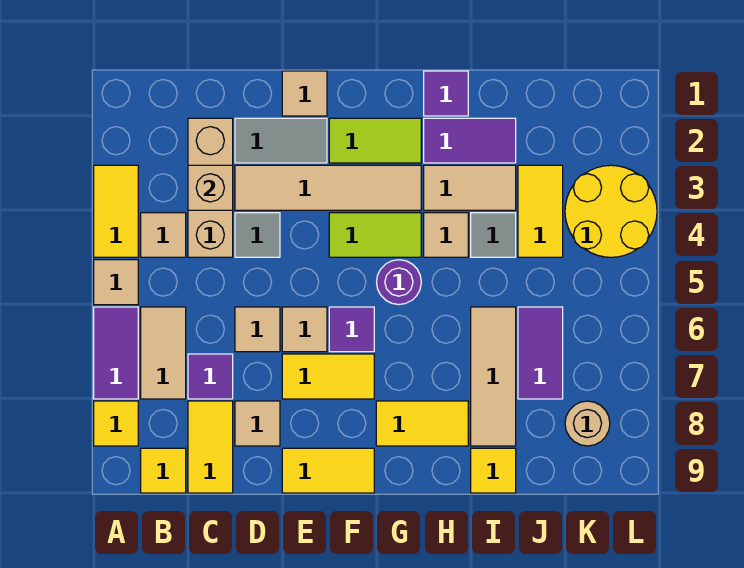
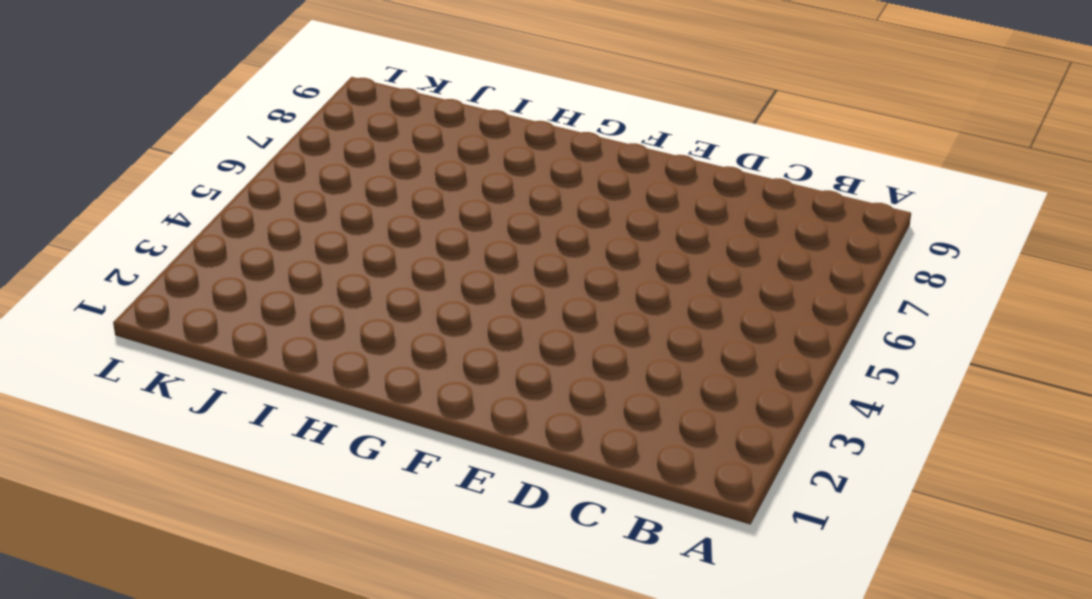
none -> yellow 1x2 tile [94,165,138,257]
none -> tan 1x1 tile [94,260,138,305]
none -> purple 1x2 tile [94,307,138,399]
none -> yellow 1x1 tile [94,401,138,446]

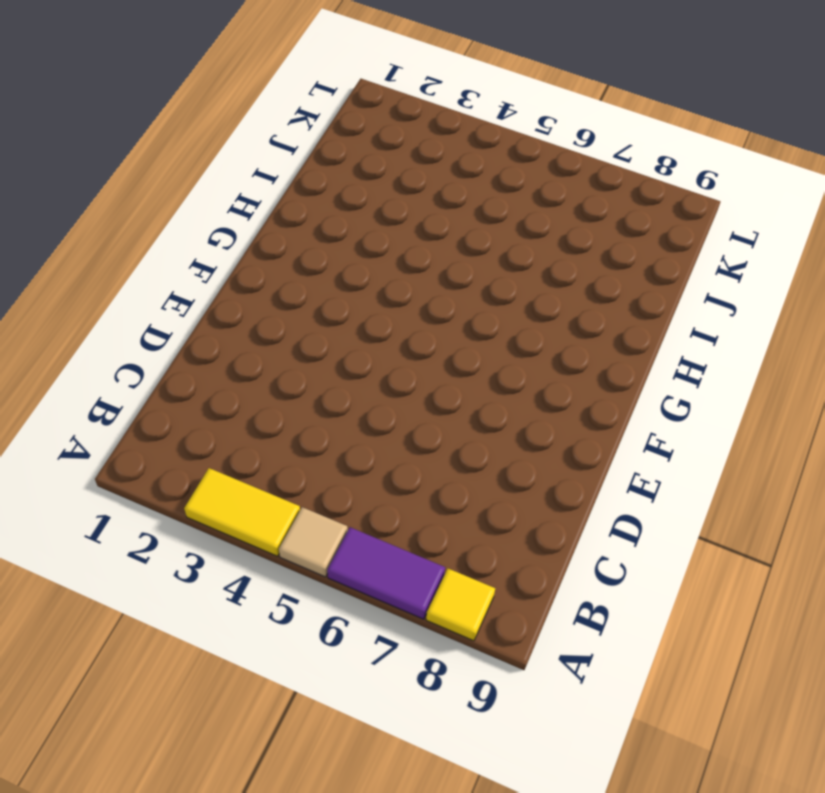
none -> tan 1x1 tile [141,213,186,257]
none -> tan 1x2 tile [141,307,186,399]
none -> yellow 1x1 tile [141,448,186,493]
none -> tan 1x3 brick [188,118,233,257]

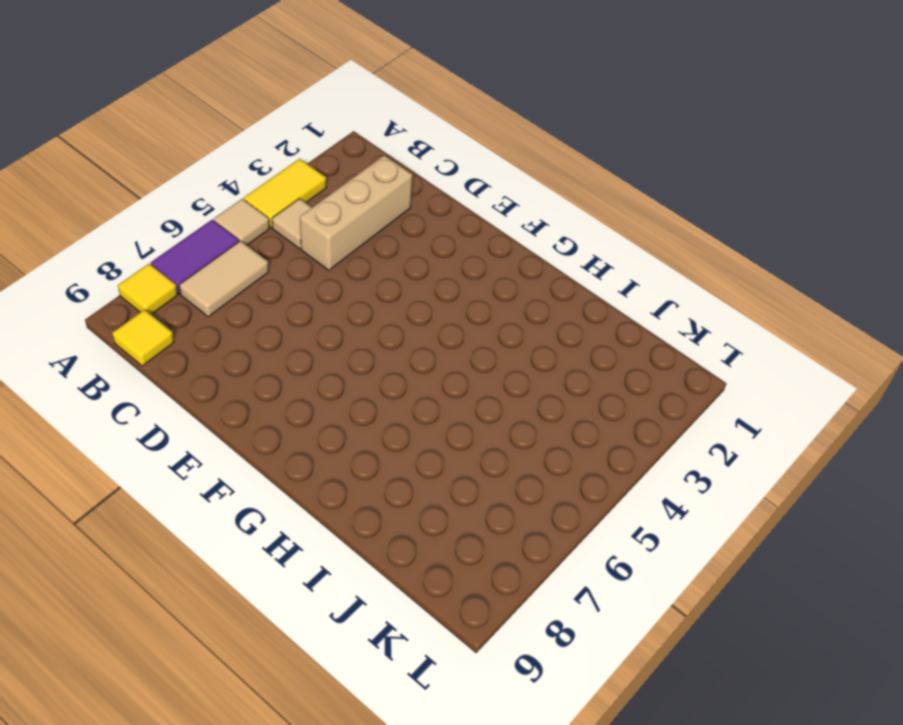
none -> purple 1x1 tile [188,354,233,399]
none -> yellow 1x2 tile [188,401,233,493]
none -> grey 1x2 tile [235,118,327,163]
none -> tan 1x4 tile [235,165,421,210]

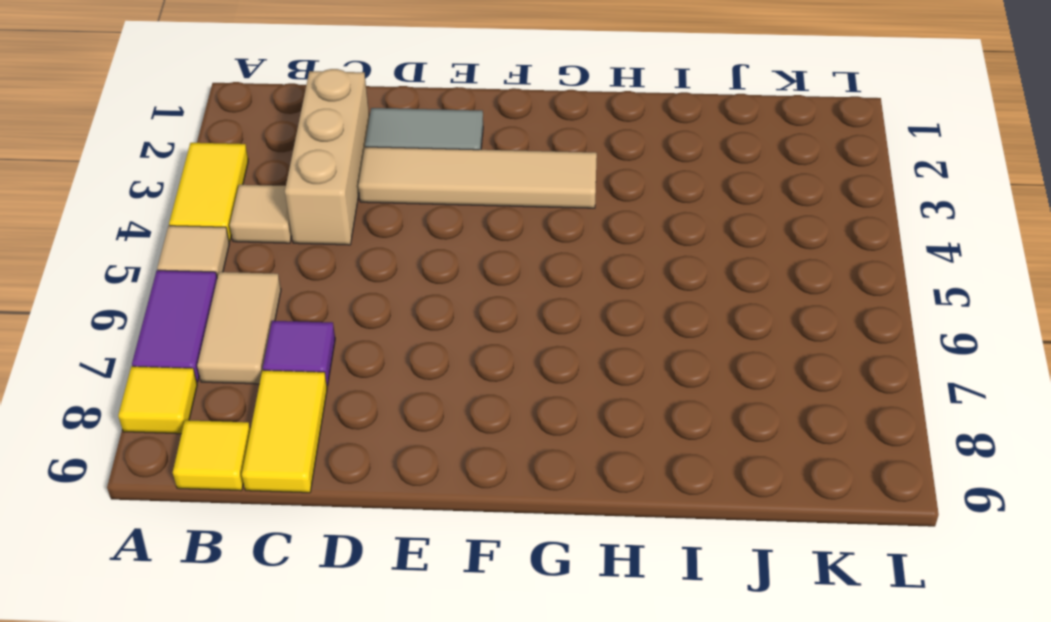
none -> grey 1x1 tile [235,213,280,257]
none -> tan 1x1 tile [235,307,280,352]
none -> tan 1x1 tile [235,401,280,446]
none -> tan 1x1 tile [282,71,327,116]

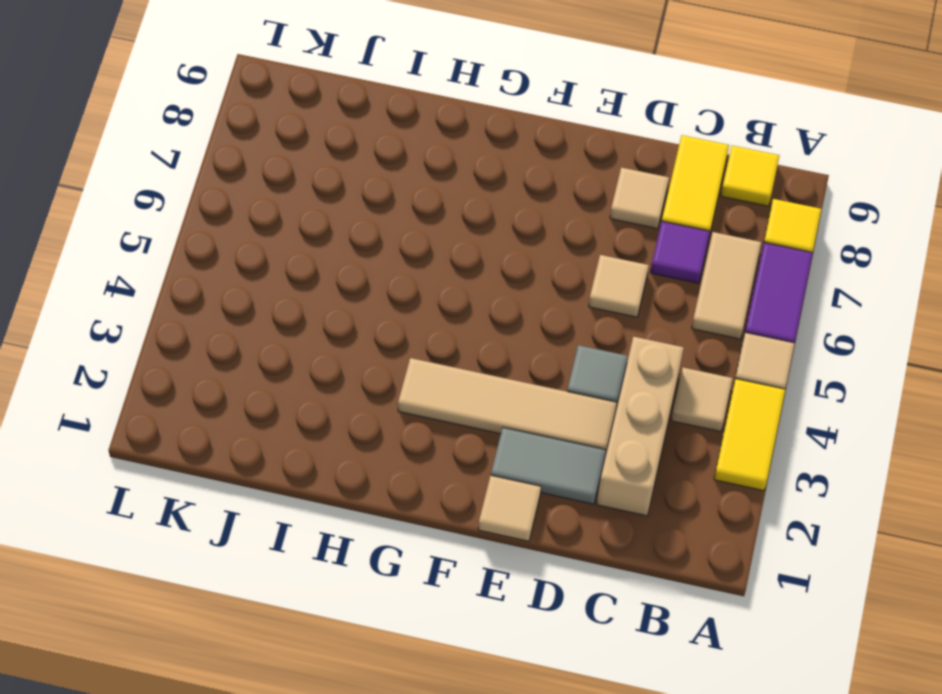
none -> tan 1x1 tile [282,307,327,352]
none -> yellow 1x2 tile [282,354,374,399]
none -> yellow 1x2 tile [282,448,374,493]
none -> lime 1x2 tile [329,118,421,163]

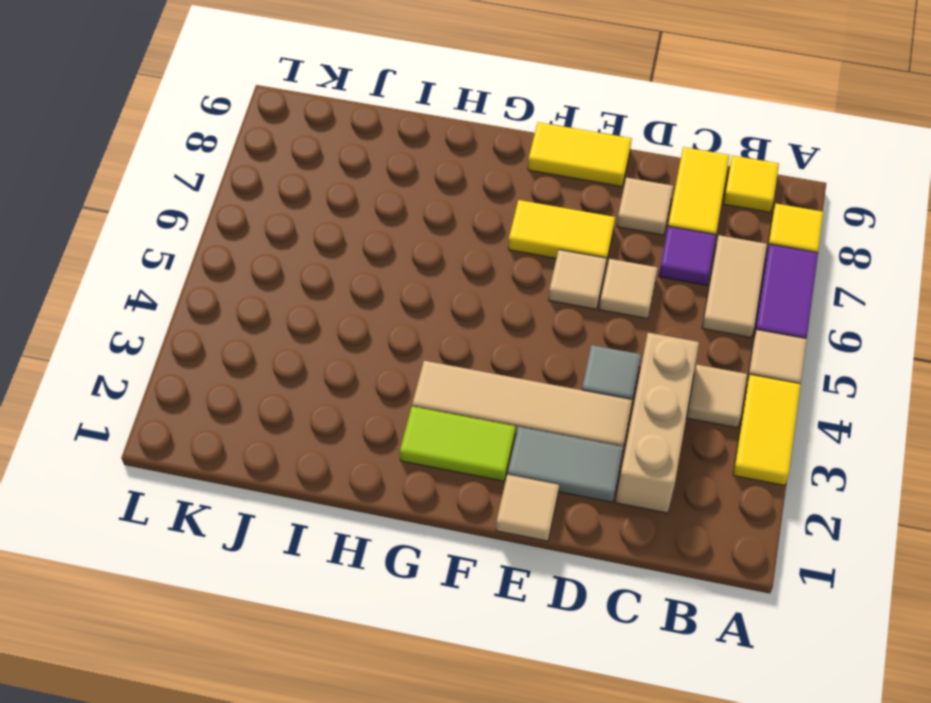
none -> lime 1x2 tile [329,213,421,257]
none -> purple 1x1 tile [329,307,374,352]
none -> purple 1x1 round brick [377,260,421,305]
none -> yellow 1x2 tile [376,401,468,446]

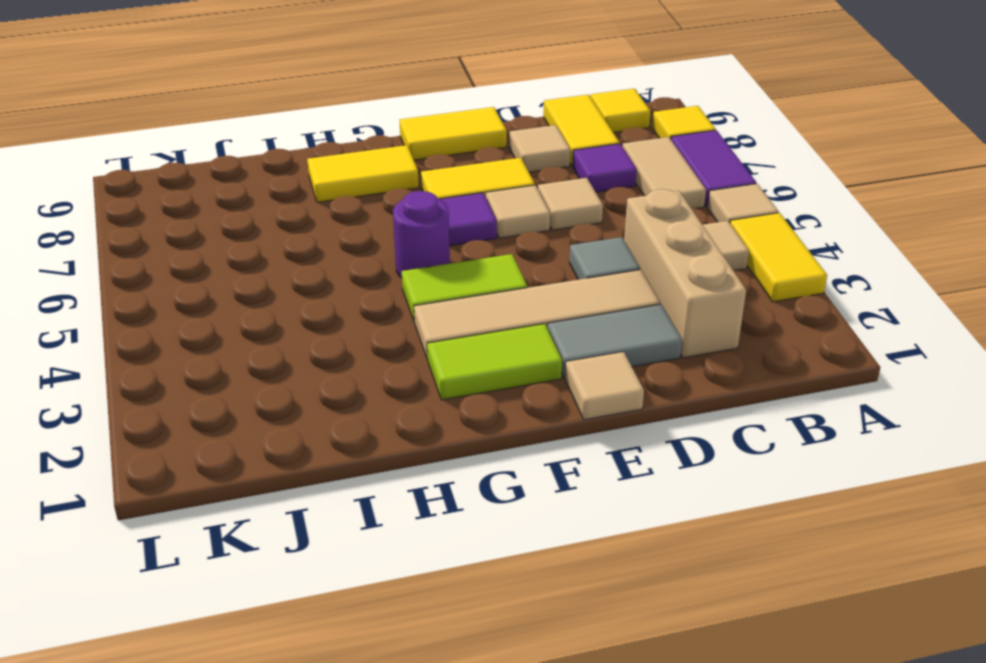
none -> purple 1x1 tile [424,71,468,116]
none -> purple 1x2 tile [424,118,516,163]
none -> tan 1x2 tile [424,165,516,210]
none -> tan 1x1 tile [424,213,468,257]

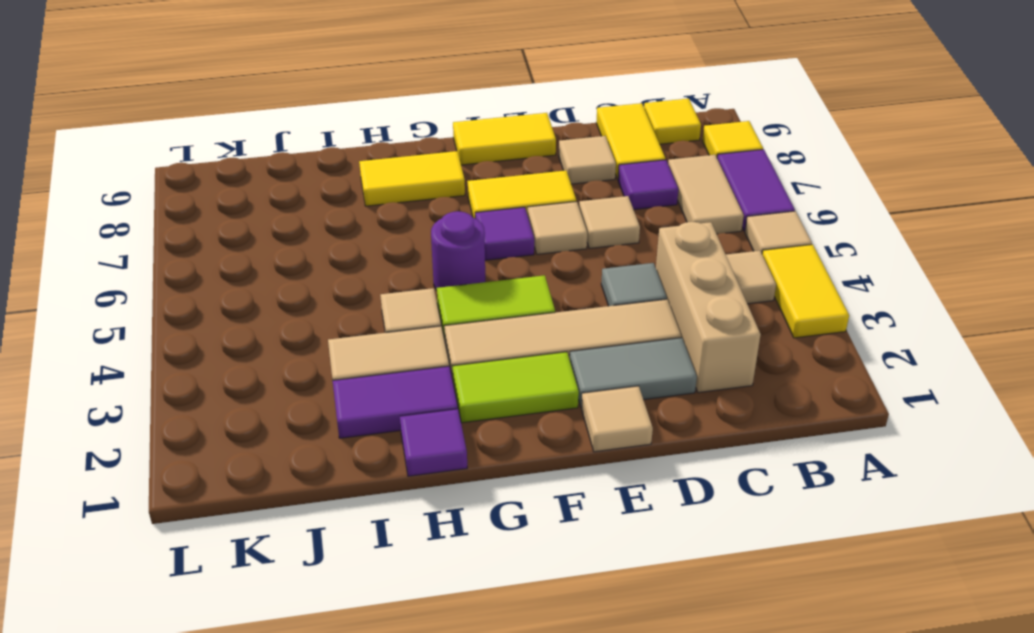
none -> grey 1x1 tile [471,213,516,257]
none -> tan 1x3 tile [471,307,516,446]
none -> yellow 1x1 tile [471,448,516,493]
none -> yellow 1x2 tile [518,165,563,257]

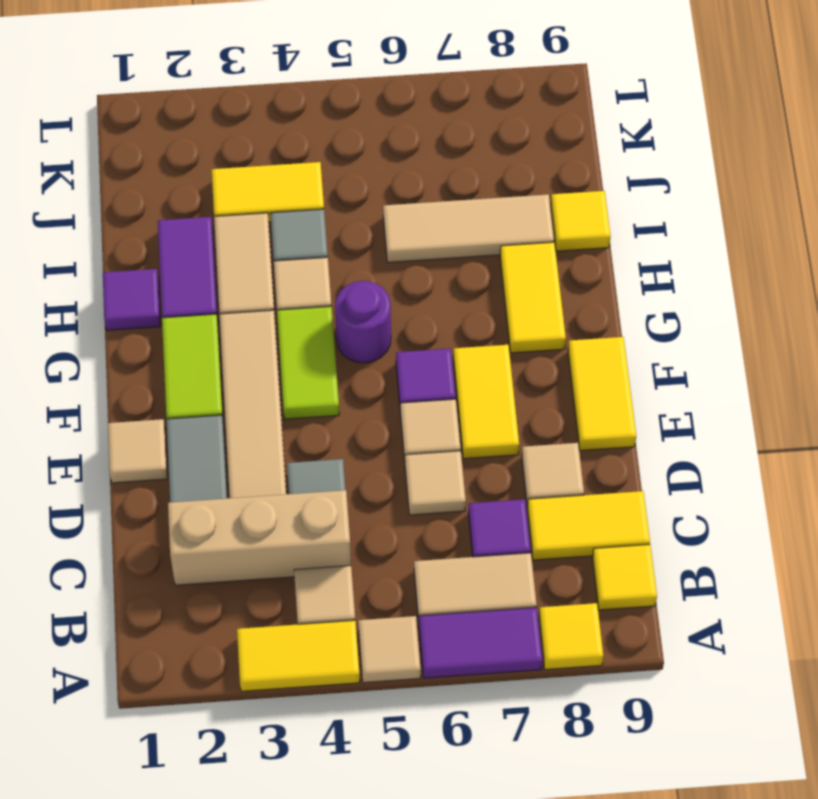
none -> purple 1x2 tile [518,307,563,399]
none -> yellow 2x2 round brick [565,165,657,257]
none -> tan 1x1 round brick [565,401,610,446]
none -> tan 1x1 brick [188,165,233,210]

